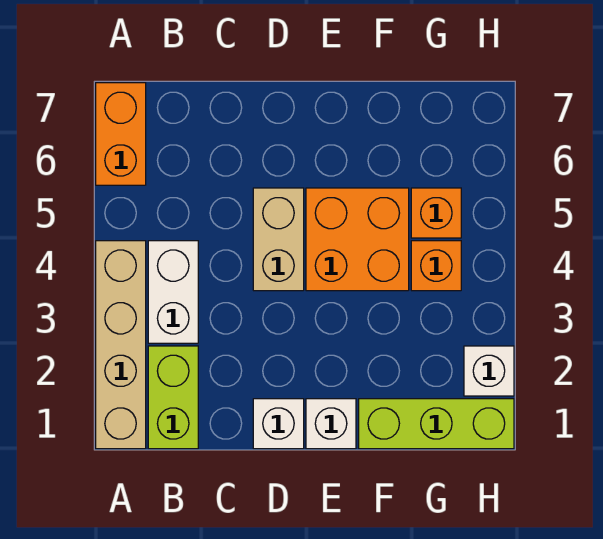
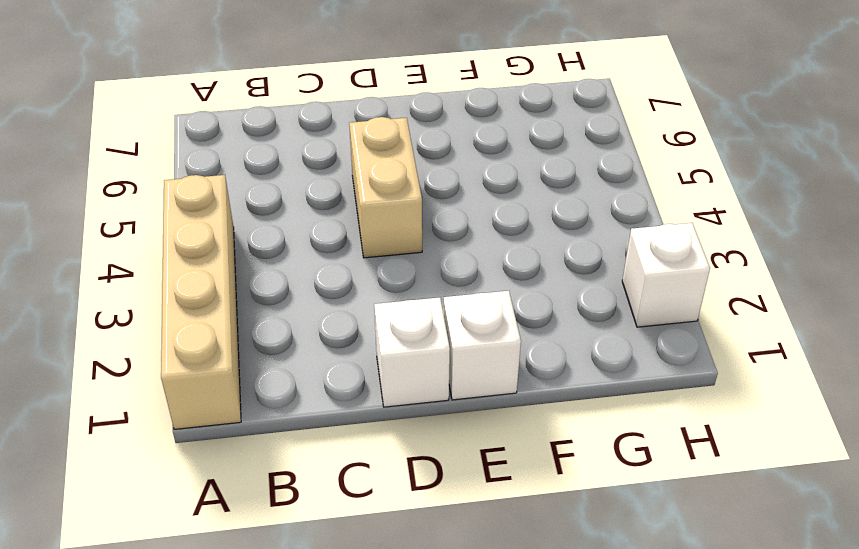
none -> orange 1x2 brick [96,83,146,185]
none -> lime 1x2 brick [148,346,198,449]
none -> white 1x2 brick [148,241,198,343]

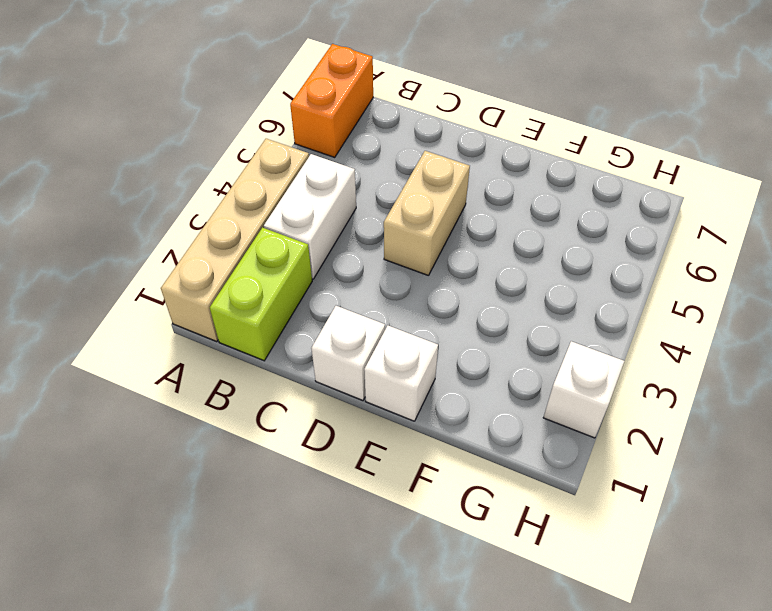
none -> orange 2x2 brick [306,188,409,291]
none -> lime 1x3 brick [359,399,514,449]
none -> orange 1x1 brick [411,241,461,291]

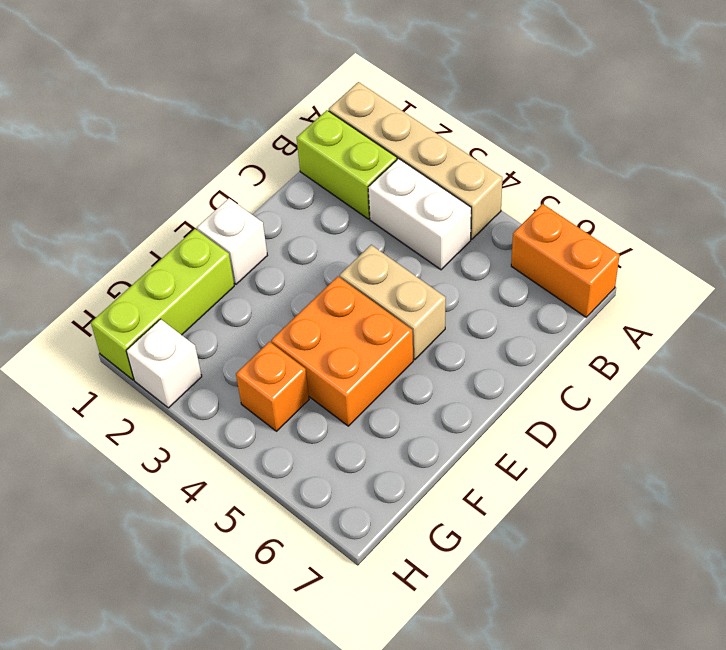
none -> white 1x1 brick [253,399,304,449]
none -> orange 1x1 brick [411,188,461,238]

